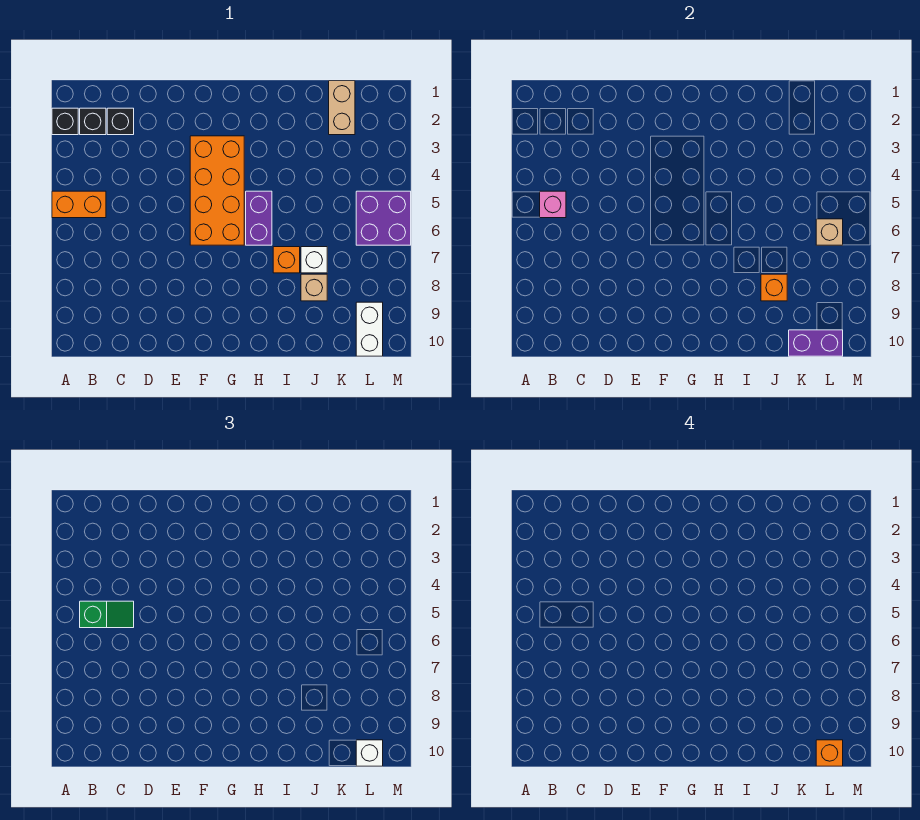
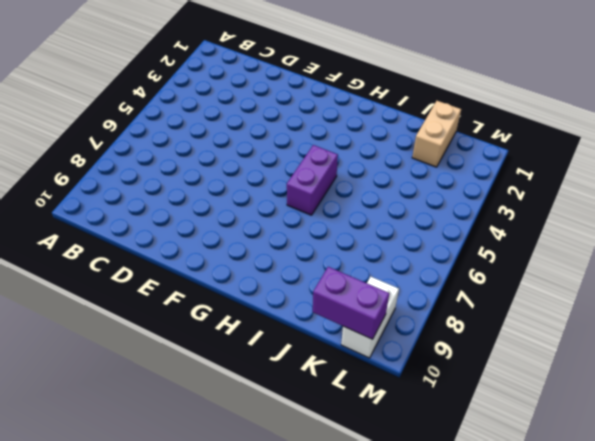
none -> black 1x1 brick [52,108,78,135]
none -> orange 1x2 brick [52,191,106,218]
none -> black 1x1 brick [80,108,106,135]

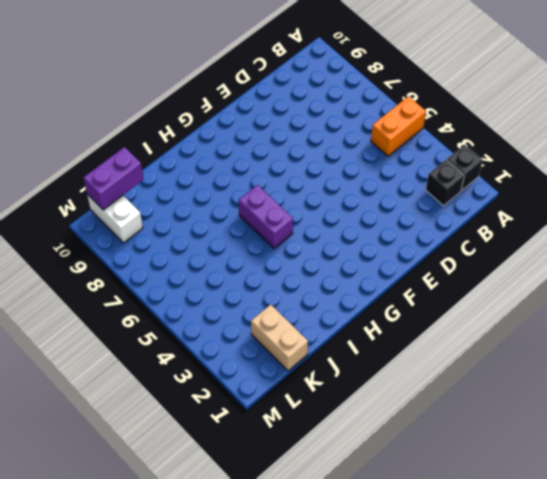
none -> black 1x1 brick [107,108,134,135]
none -> orange 2x4 brick [190,136,244,245]
none -> orange 1x1 brick [273,247,300,273]

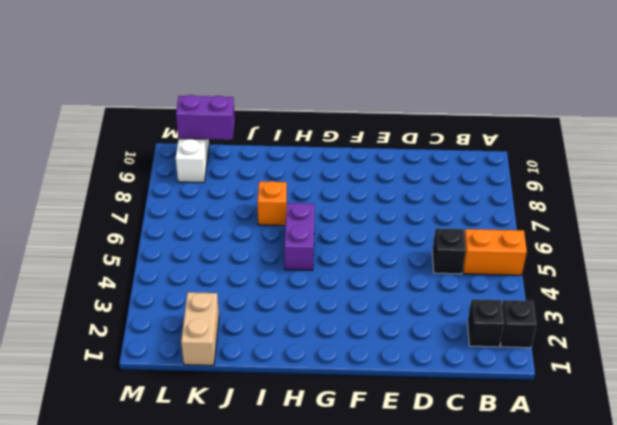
black 1x1 brick [432,228,466,274] -> black 1x1 brick moved to [107,108,134,135]
none -> orange 2x4 brick [190,136,244,245]
none -> white 1x1 brick [301,247,327,273]
none -> tan 1x1 brick [301,274,327,301]

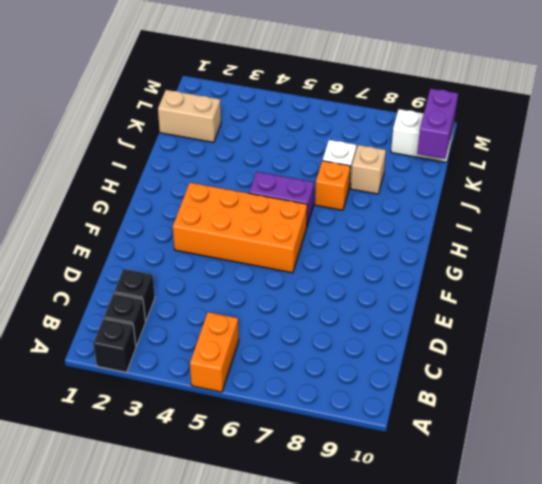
none -> purple 2x2 brick [356,191,411,245]
none -> pink 1x1 brick [540,191,566,218]
none -> orange 1x1 brick [761,274,787,301]

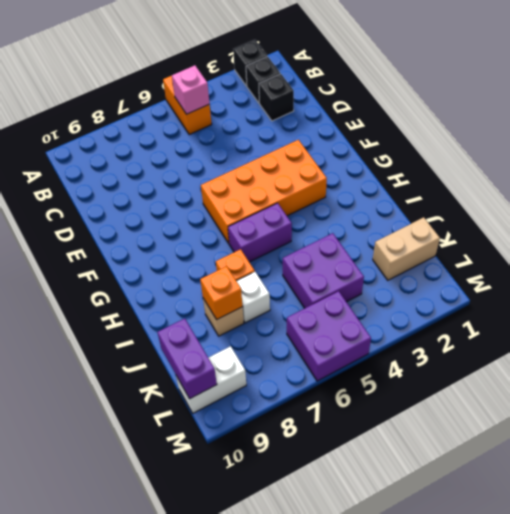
purple 2x2 brick [283,233,364,308] -> none
none -> tan 1x1 brick [816,219,843,245]
none -> green 1x2 slope [80,601,134,628]
none -> white 1x1 brick [356,740,383,766]

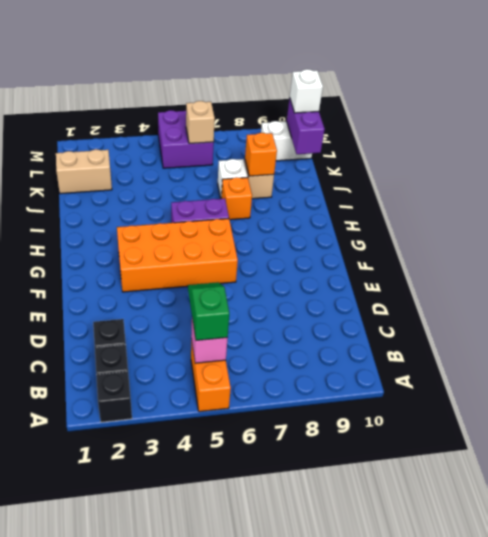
none -> orange 1x1 brick [816,740,843,766]

